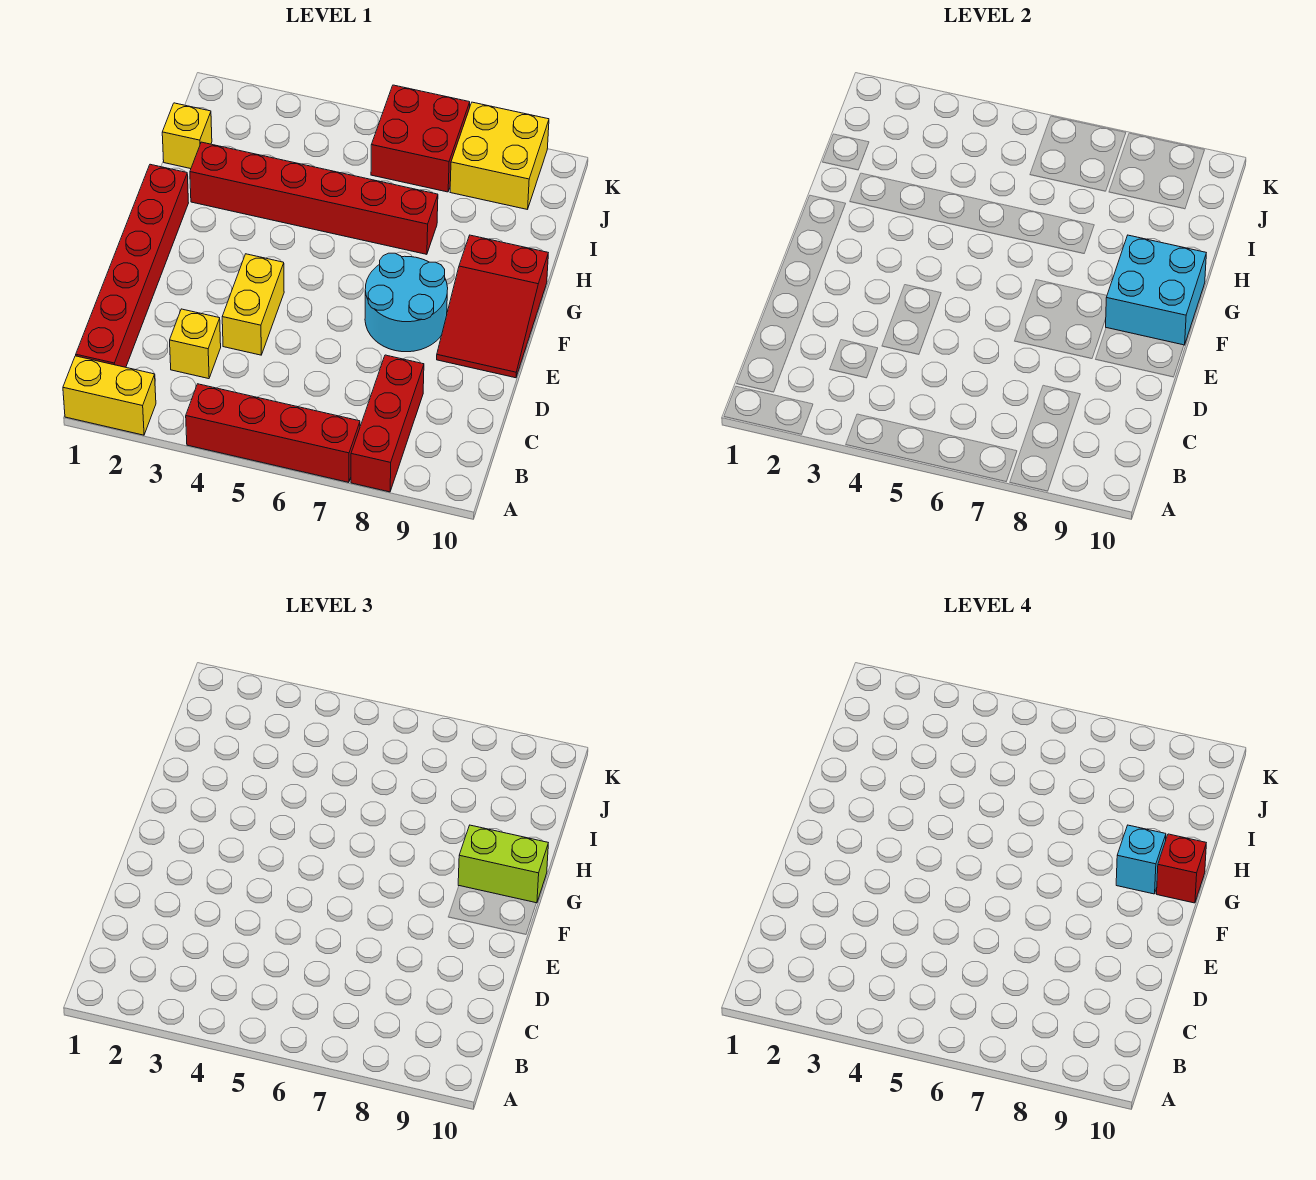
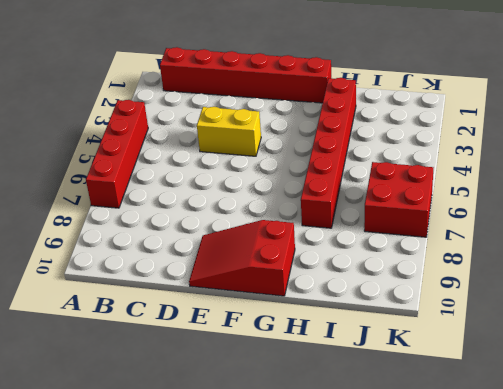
none -> yellow 1x2 brick [63,356,156,435]
none -> red 1x3 brick [351,355,424,492]
none -> yellow 1x1 brick [170,309,221,379]

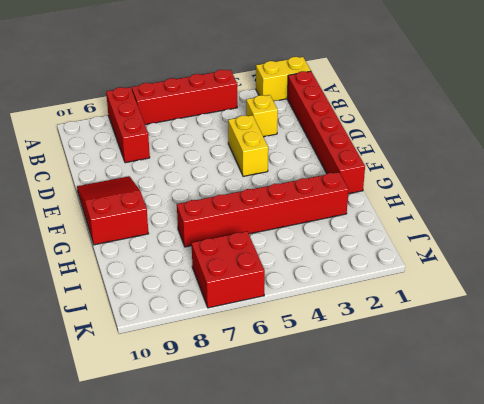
none -> cyan 2x2 round brick [365,253,448,352]
none -> yellow 1x1 brick [162,103,212,169]
none -> yellow 2x2 brick [450,102,549,210]

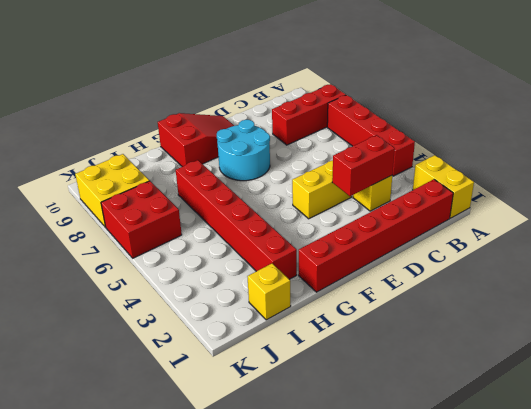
red 1x2 brick [332,135,395,196] -> none
none -> cyan 2x2 brick [1105,235,1206,345]
none -> lime 1x2 brick [458,825,548,903]
none -> cyan 1x1 brick [1116,825,1166,894]

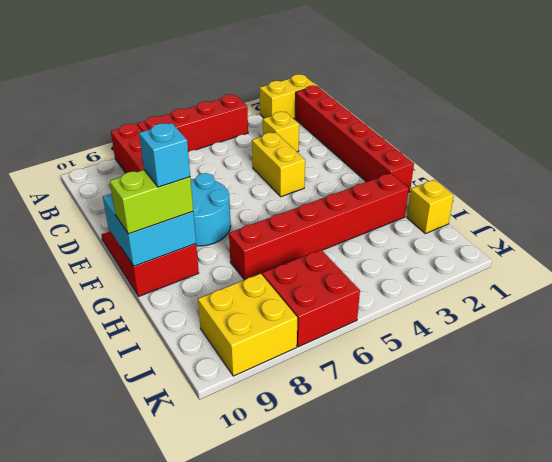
none -> red 1x1 brick [1157,834,1206,903]

